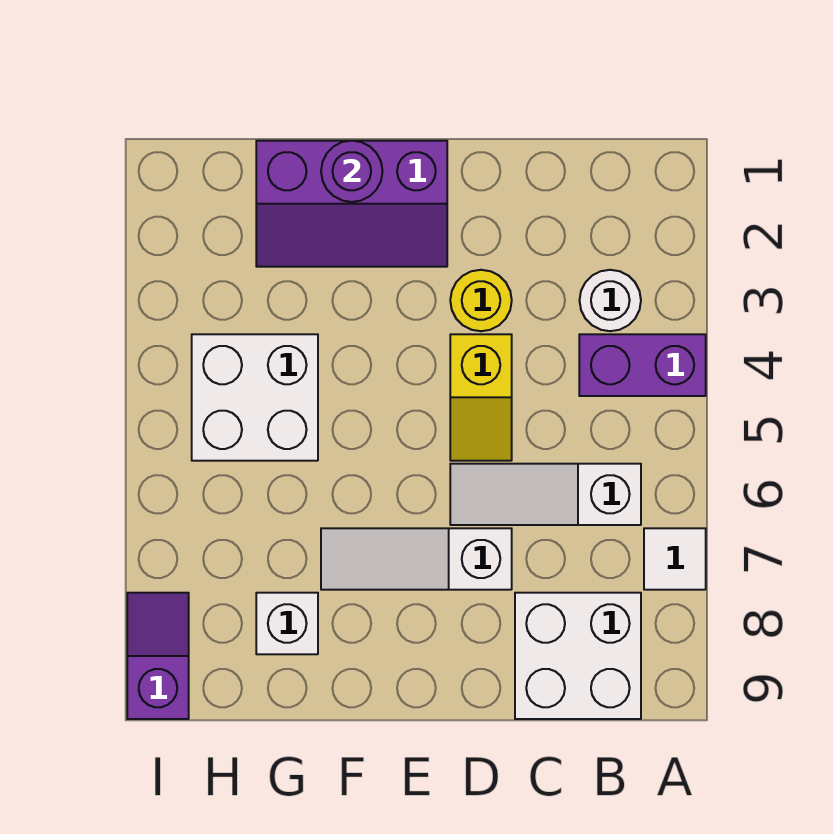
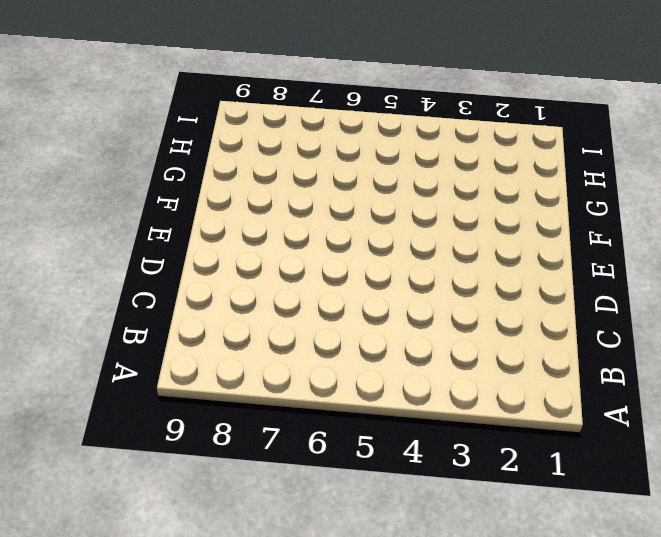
none -> purple 1x2 brick [579,334,706,396]
none -> white 1x1 tile [644,528,706,590]
none -> white 1x1 round brick [580,270,641,331]

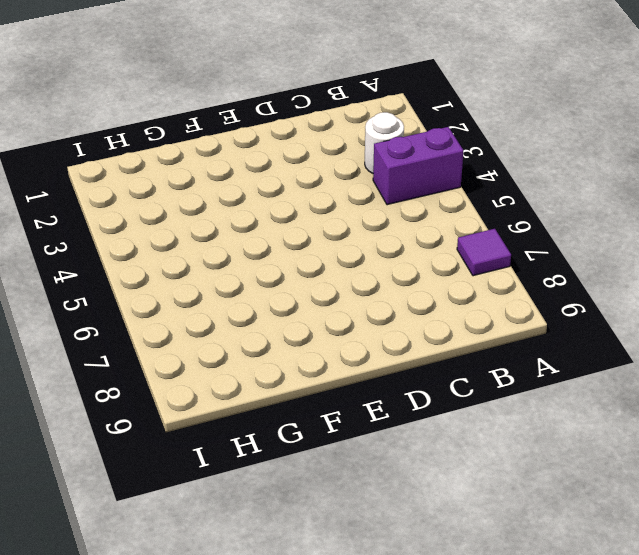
purple 1x1 tile [457,229,511,276] -> white 1x1 tile [644,528,706,590]
none -> white 1x3 slope [450,464,641,525]
none -> white 2x2 brick [515,593,641,719]
none -> yellow 1x1 round brick [450,270,512,331]

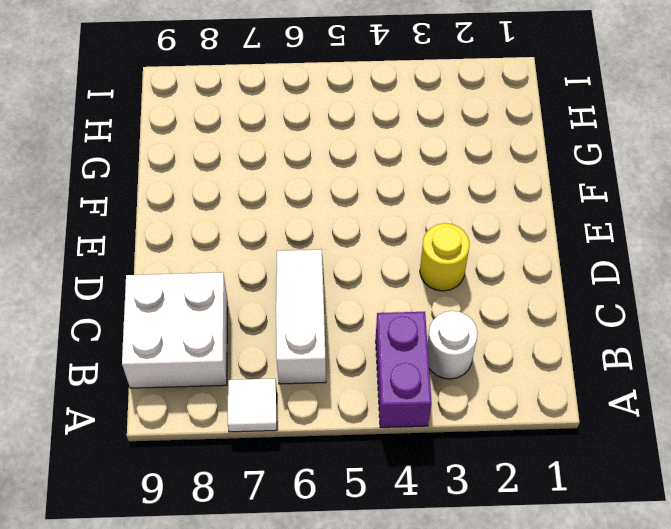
none -> yellow 1x2 slope [450,334,512,461]
none -> white 1x3 slope [321,528,512,590]
none -> purple 2x3 slope [256,141,447,267]

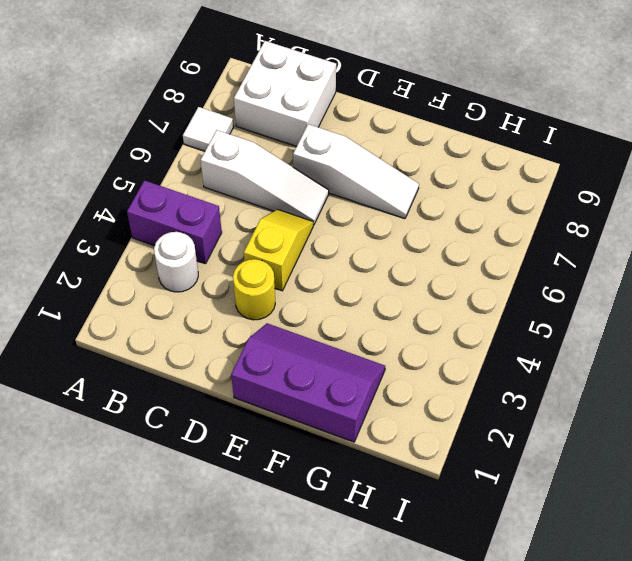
none -> white 2x2 brick [192,334,318,461]
none -> white 1x1 brick [256,593,318,654]
none -> purple 1x2 slope [127,593,189,719]

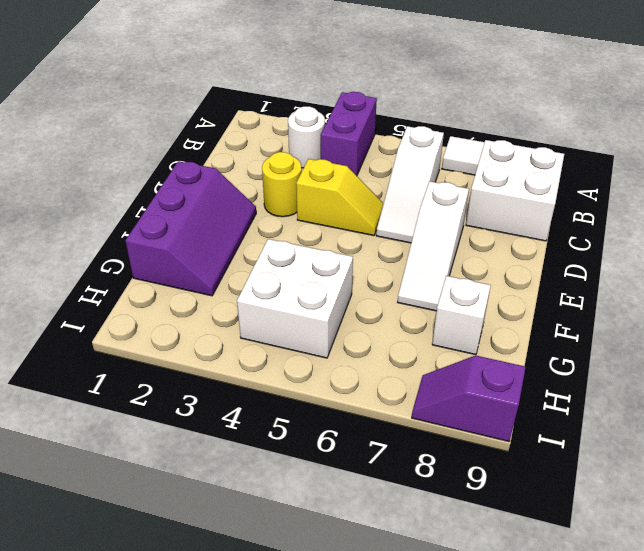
none -> purple 1x1 round brick [321,141,383,202]

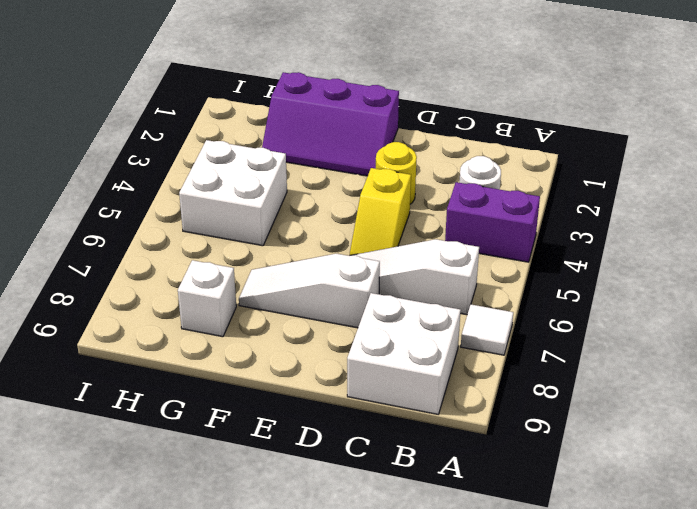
none -> purple 1x2 slope [127,593,189,719]
none -> purple 1x1 round brick [321,141,383,202]

